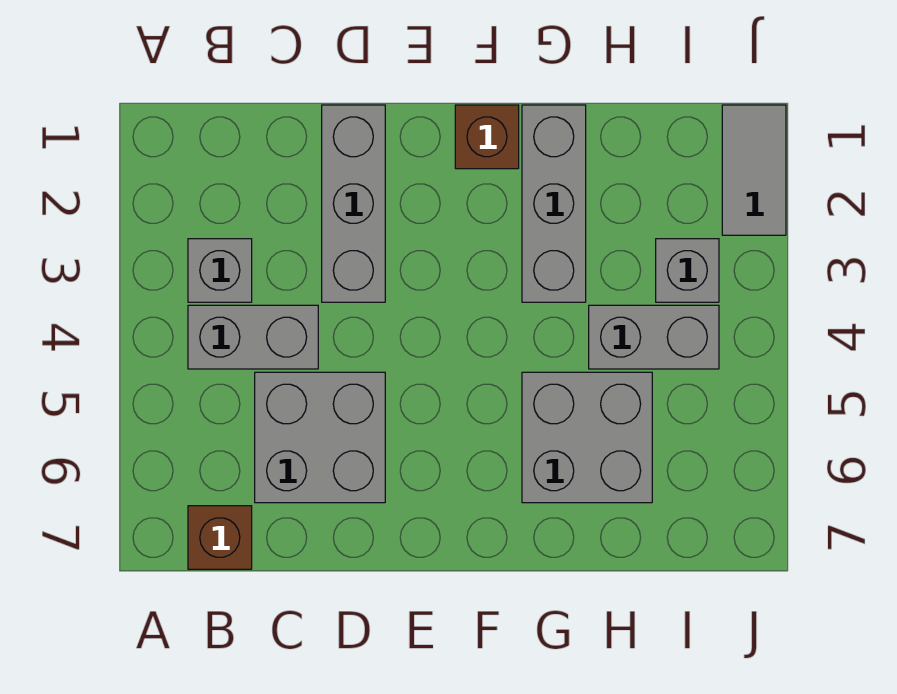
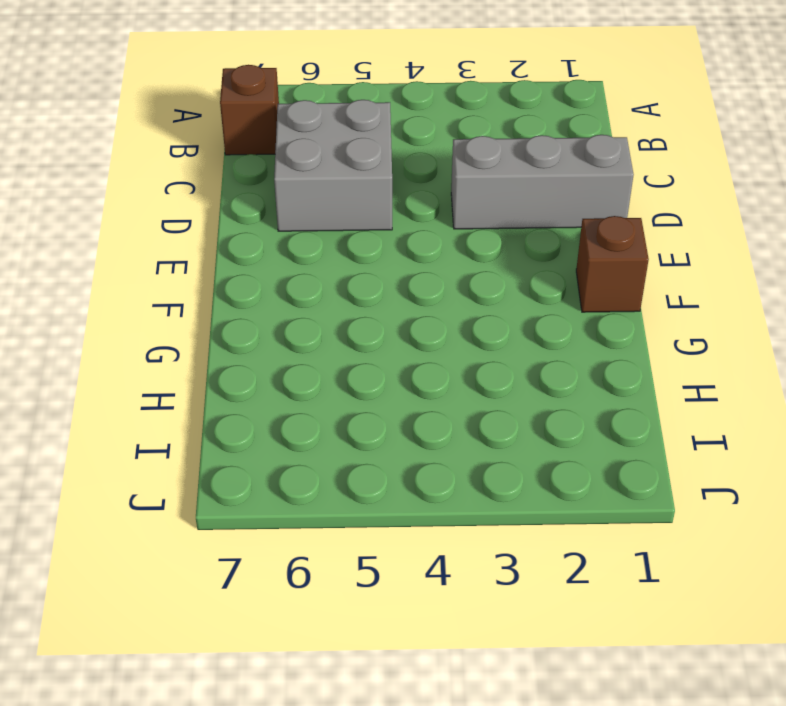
none -> grey 1x1 brick [188,239,252,302]
none -> grey 1x2 brick [188,305,318,369]

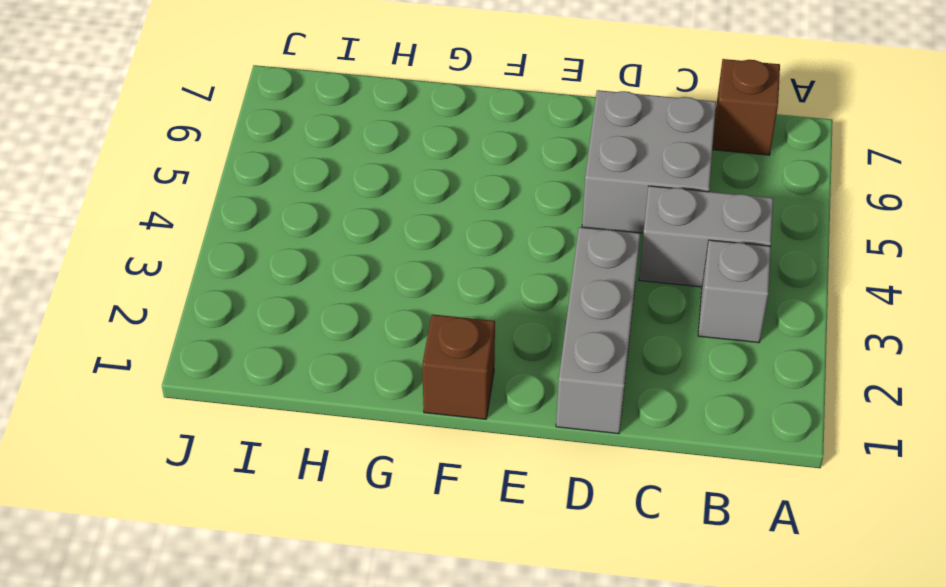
none -> grey 1x3 brick [522,105,586,302]
none -> grey 2x2 brick [522,372,652,503]

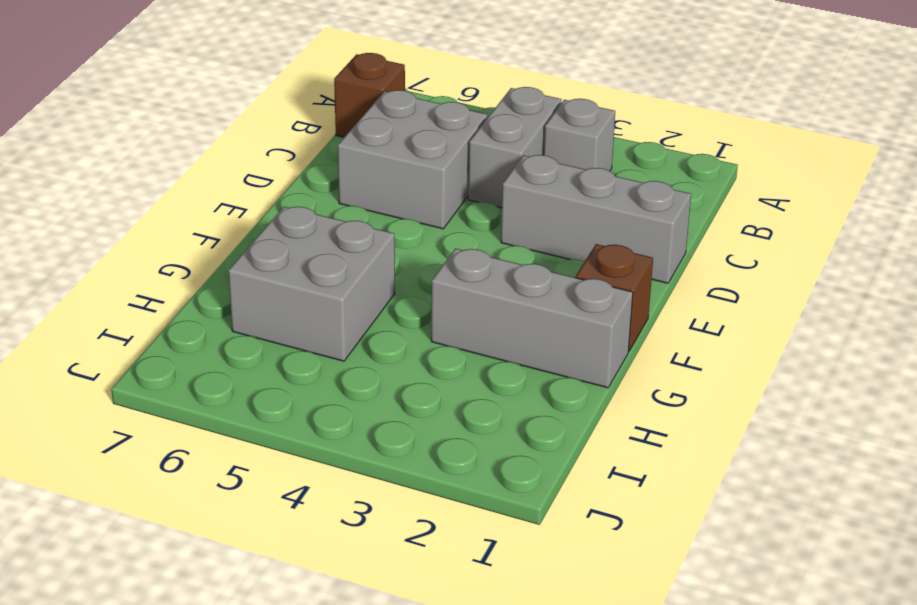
none -> grey 1x2 brick [589,305,719,369]
none -> grey 1x1 brick [656,239,719,302]

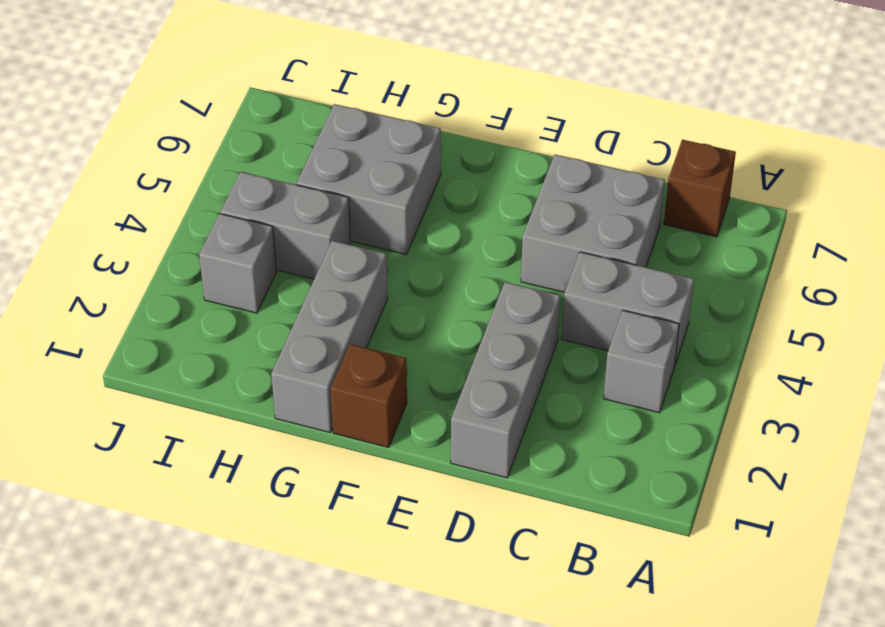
none -> grey 1x2 tile [722,105,786,235]

